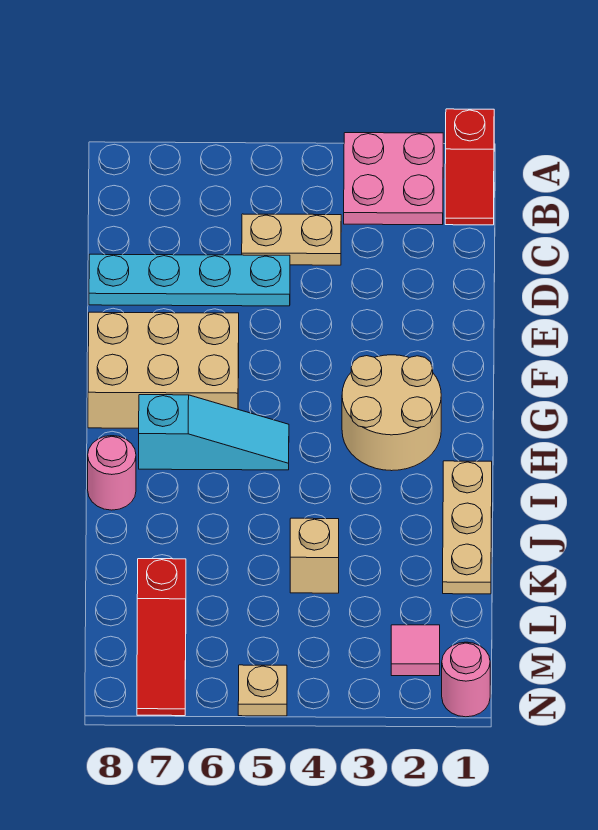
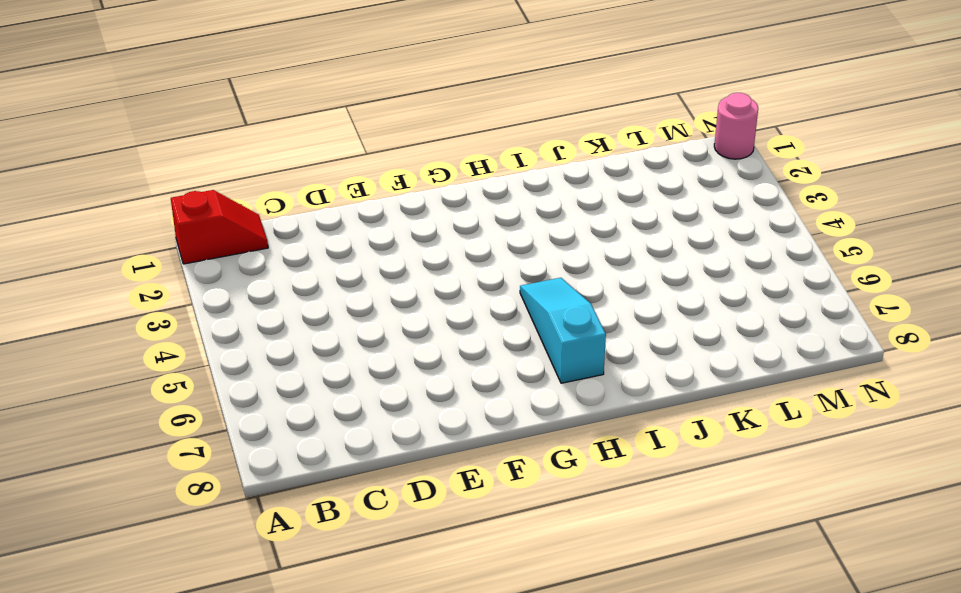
none -> pink 2x2 plate [344,133,443,225]
none -> tan 1x2 plate [242,214,341,265]
none -> cyan 1x4 plate [89,254,290,306]

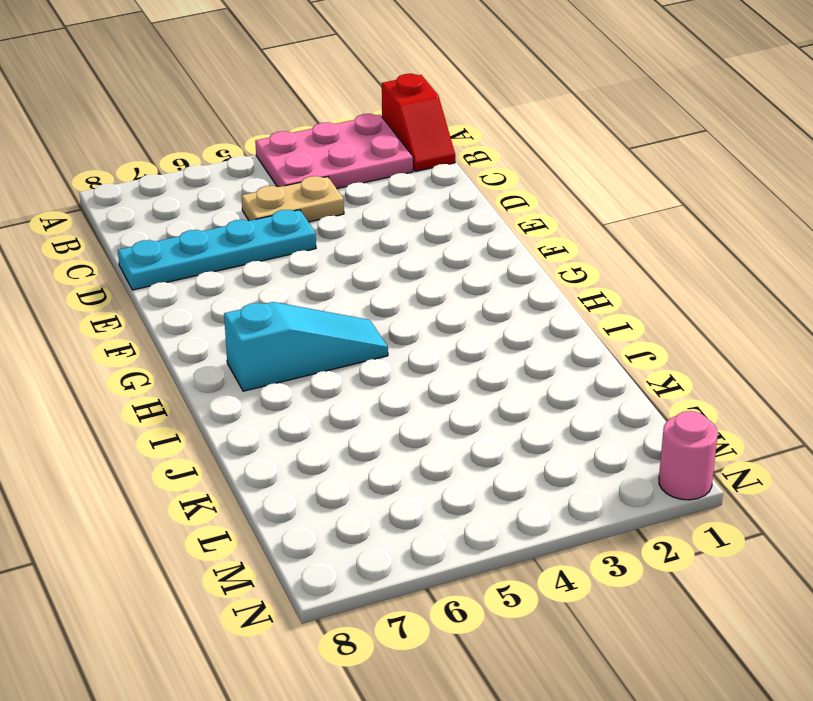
pink 2x3 plate [255,114,413,189] -> pink 2x2 plate [344,133,443,225]
none -> tan 2x3 brick [88,312,239,428]
none -> tan 2x2 round brick [342,355,441,471]
none -> tan 1x3 plate [443,461,492,594]

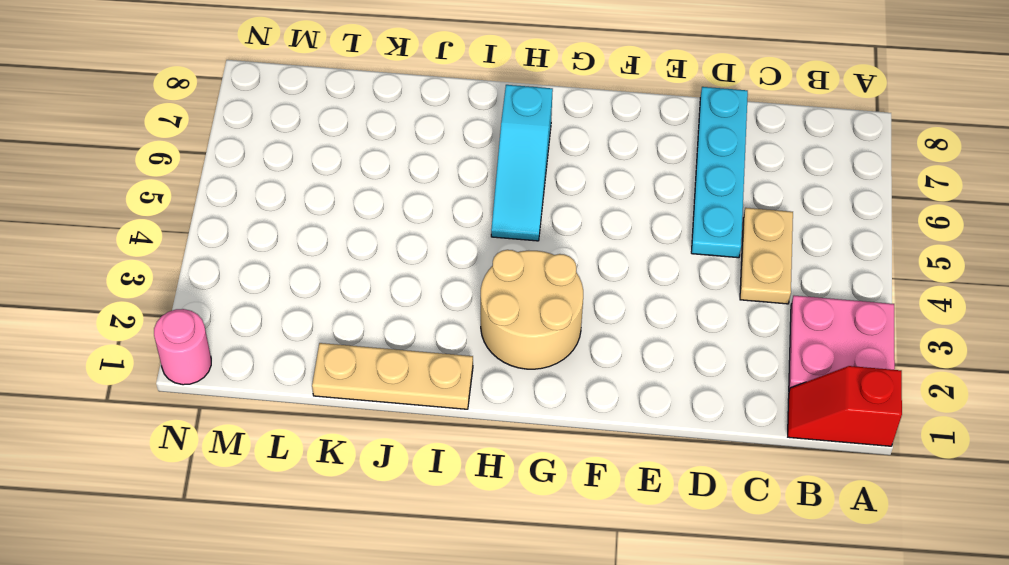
none -> tan 2x3 brick [88,312,239,428]
none -> pink 1x1 round brick [88,436,136,510]
none -> tan 1x1 brick [290,518,339,593]

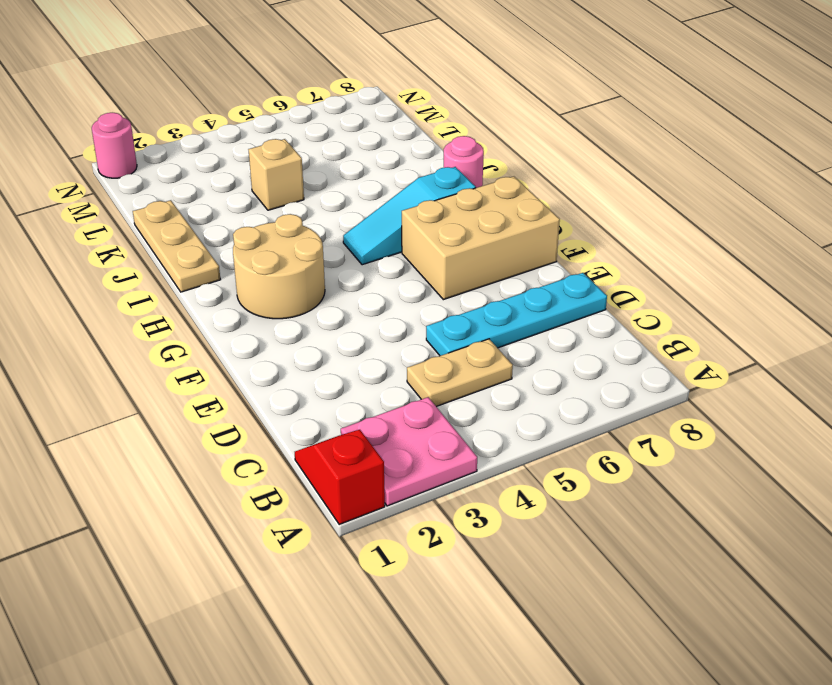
none -> red 1x3 slope [137,559,186,716]
none -> pink 1x1 tile [391,625,440,676]
none -> tan 1x1 plate [238,665,287,716]

